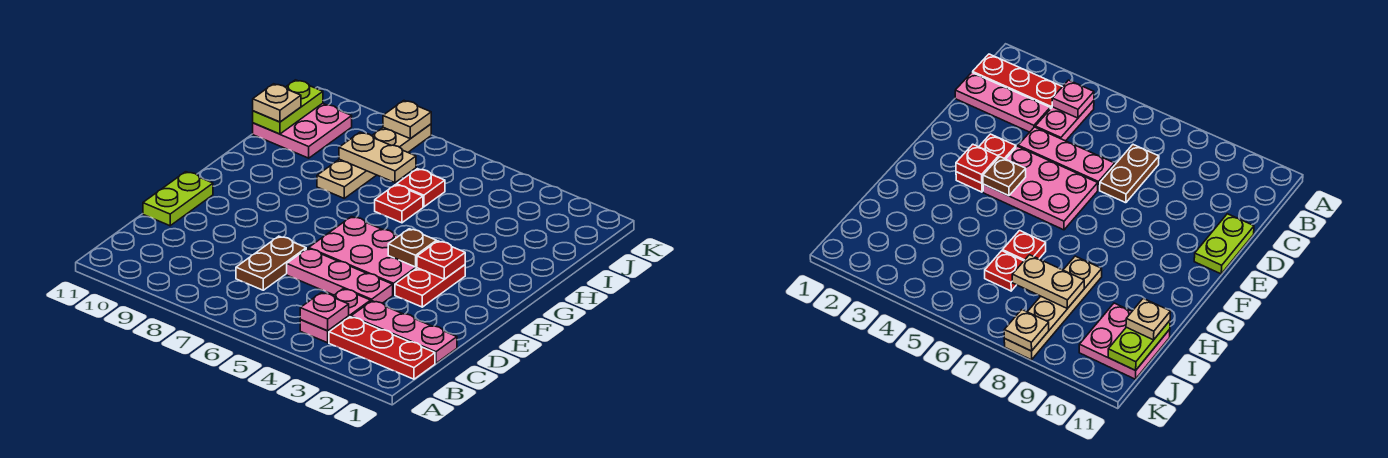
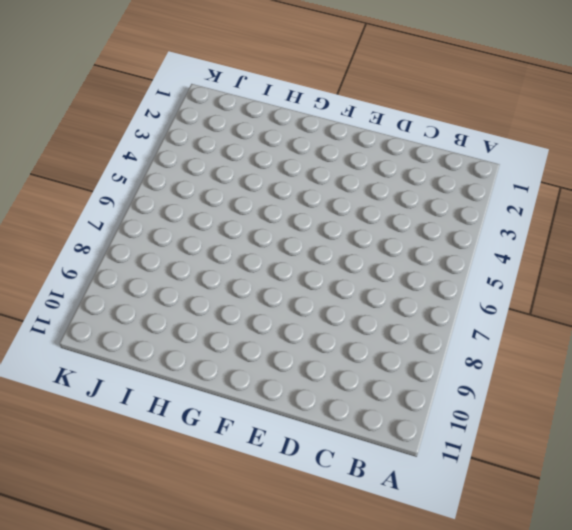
none -> red 1x3 plate [329,317,435,379]
none -> pink 1x2 plate [300,289,371,343]
none -> pink 1x3 plate [351,301,457,363]

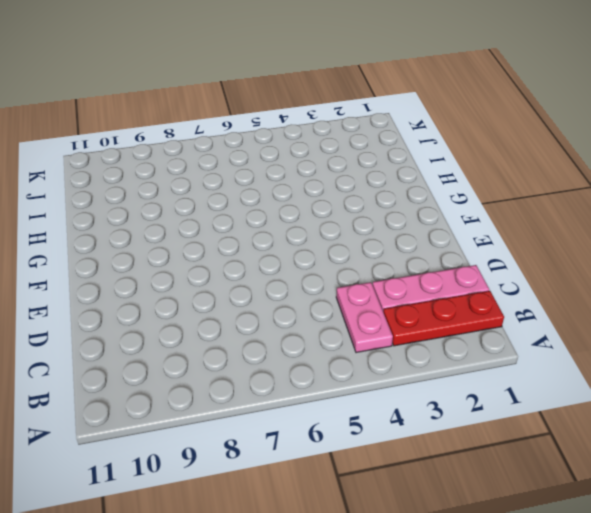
none -> brown 1x2 plate [236,236,306,290]
none -> pink 1x3 plate [287,248,393,303]
none -> lime 1x2 plate [143,172,213,226]

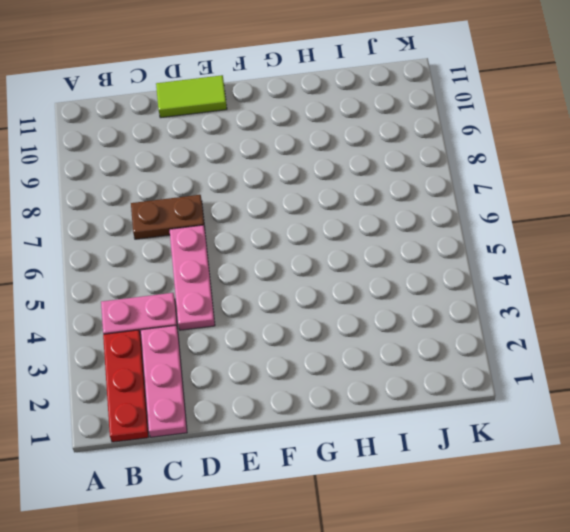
lime 1x2 tile [156,75,227,118] -> lime 1x2 plate [143,172,213,226]
none -> red 1x2 plate [395,265,465,307]
none -> pink 2x3 plate [309,217,417,295]
none -> red 1x1 plate [375,185,423,223]

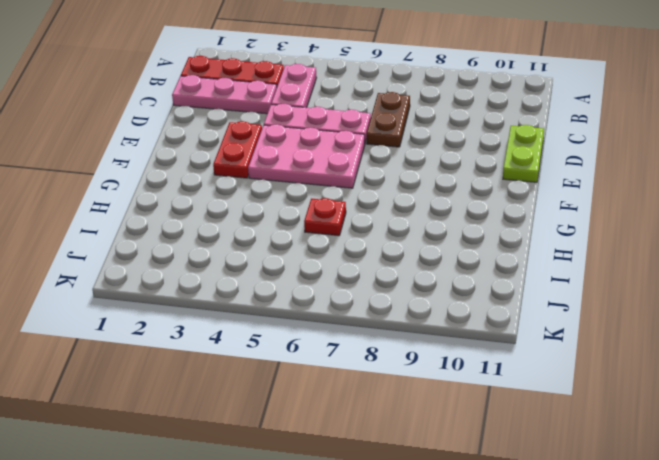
none -> tan 1x4 plate [317,124,431,198]
none -> red 1x1 plate [397,169,445,207]
none -> pink 2x2 plate [253,103,352,158]

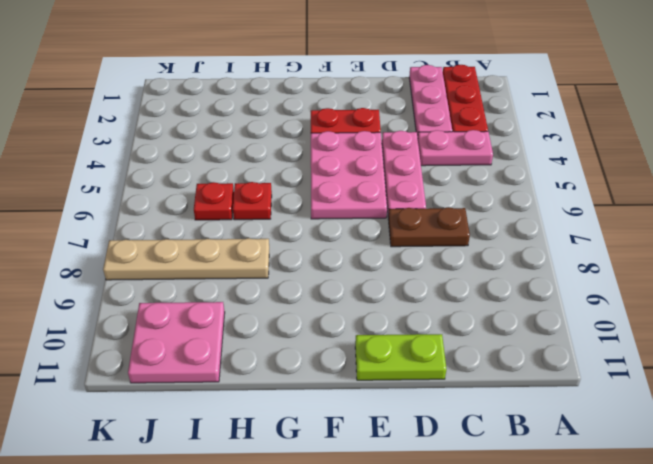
none -> pink 1x1 plate [300,293,349,331]
none -> red 1x1 plate [417,241,465,279]
none -> brown 1x1 plate [388,229,437,267]

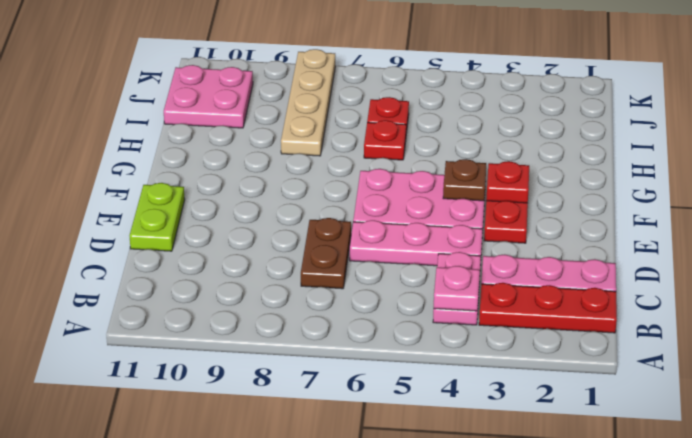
none -> tan 1x2 plate [339,132,416,183]
none -> lime 1x2 plate [253,80,323,134]
none -> tan 1x1 plate [383,101,431,139]

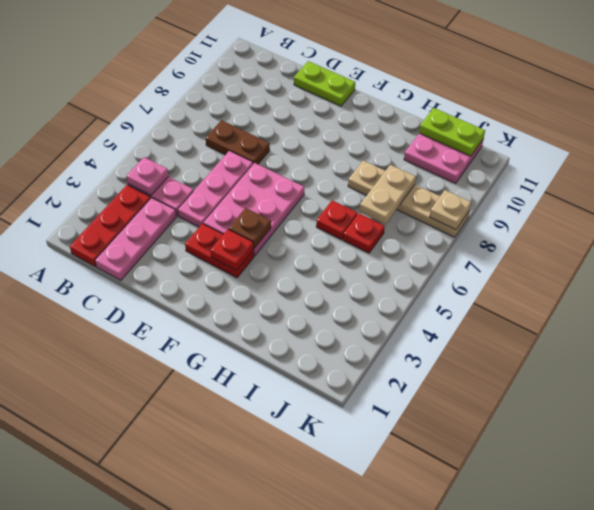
none -> tan 1x1 plate [253,84,301,122]

